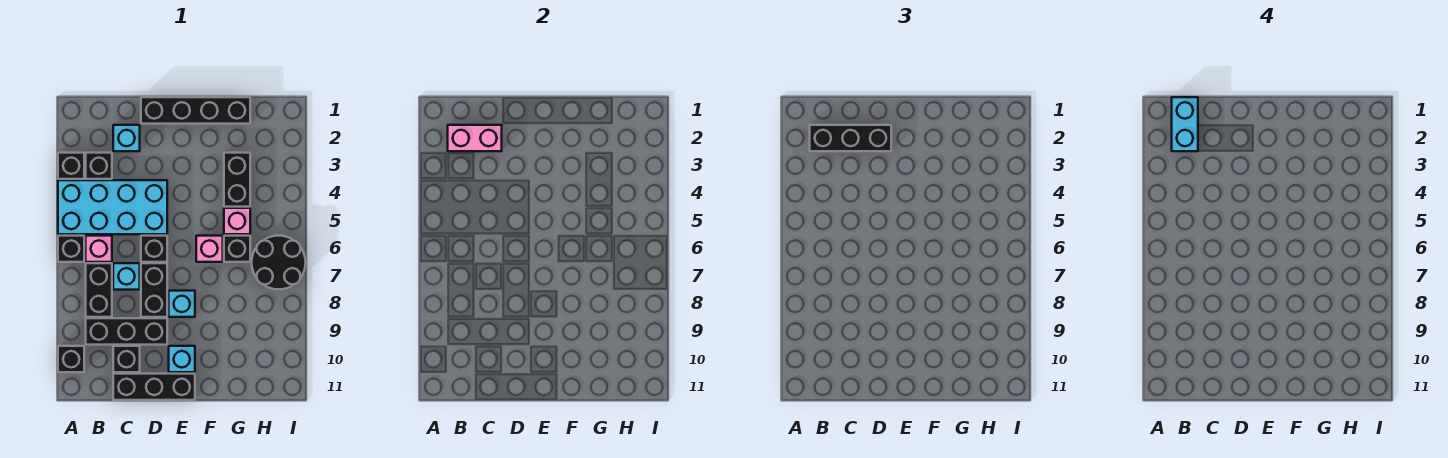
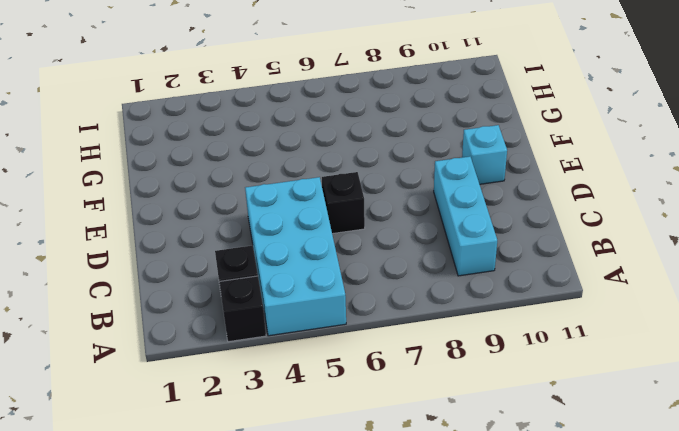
cyan 1x3 brick [434,157,497,276] -> black 1x3 brick [86,318,167,345]
none -> black 1x1 brick [58,236,84,262]
none -> black 1x1 brick [58,346,84,372]
none -> pink 1x1 brick [86,236,112,262]

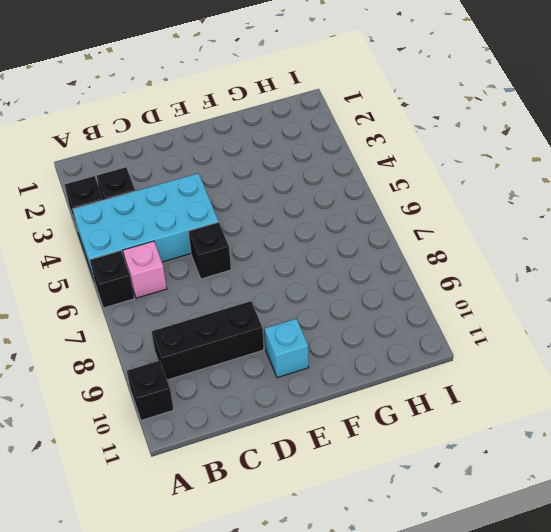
none -> black 1x2 brick [86,263,112,317]
none -> cyan 1x1 brick [113,125,140,151]
none -> cyan 1x1 brick [113,263,140,290]

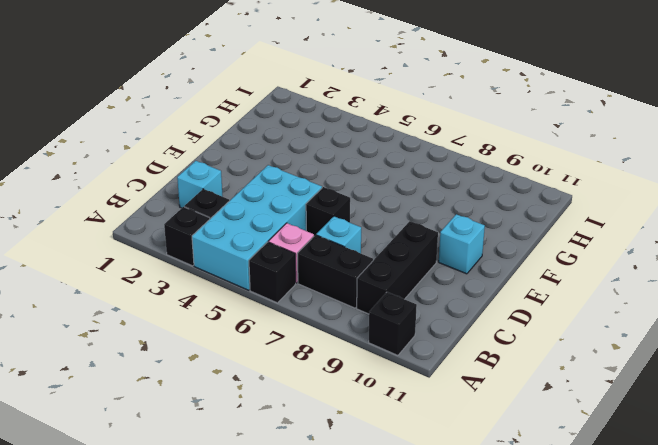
none -> black 1x1 brick [113,346,140,372]
none -> black 1x3 brick [113,374,195,400]
none -> black 1x4 brick [141,97,250,124]

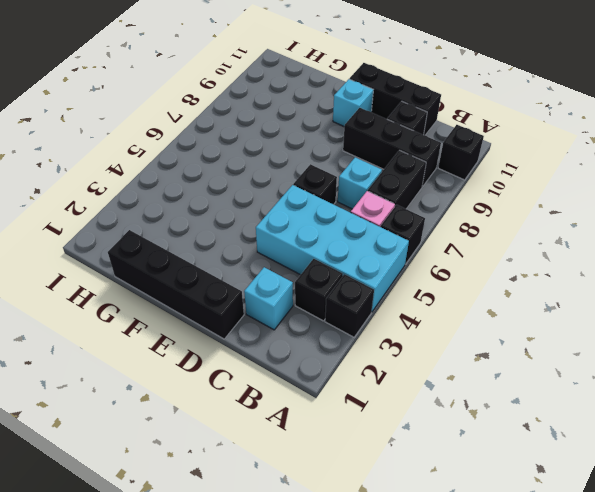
none -> black 1x2 brick [141,263,167,317]
none -> cyan 1x1 brick [169,291,195,317]
none -> pink 1x1 brick [196,236,223,262]

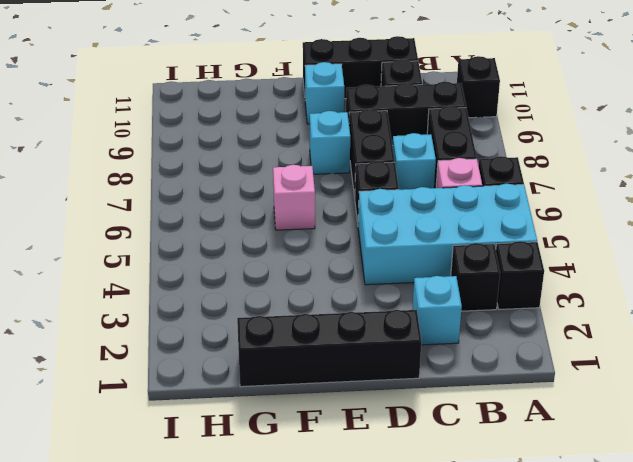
none -> black 1x2 brick [224,153,250,207]
none -> pink 1x1 brick [224,208,250,234]
none -> black 1x1 brick [224,236,250,262]

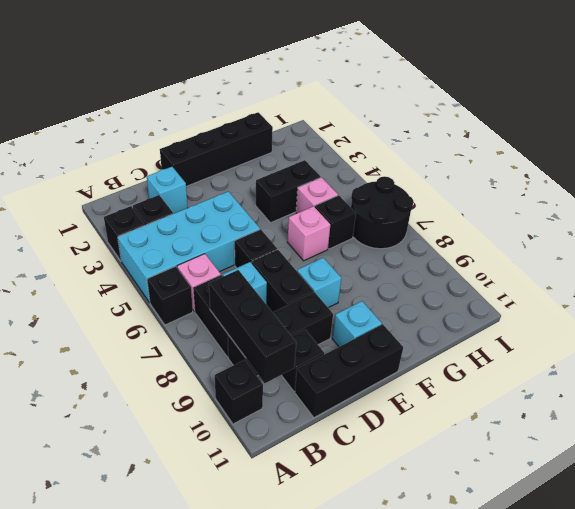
black 1x3 brick [209,270,296,383] -> black 1x3 brick turned to [810,125,891,151]
black 1x2 brick [256,160,321,223] -> black 1x2 brick turned to [224,153,250,207]
none -> pink 1x2 brick [448,125,502,151]
none -> cyan 1x2 brick [1172,97,1198,151]

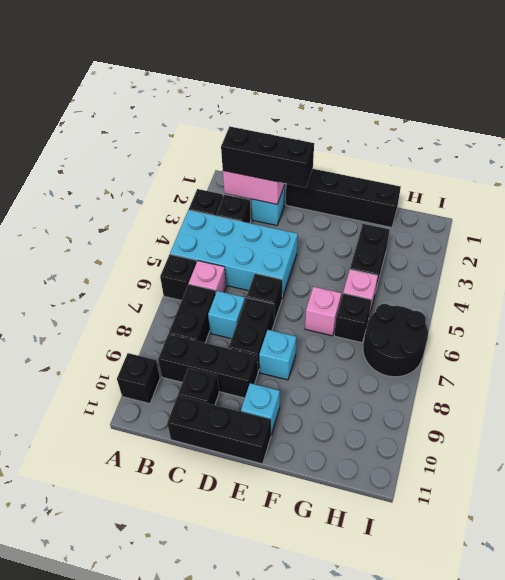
none -> cyan 1x2 brick [1172,97,1198,151]

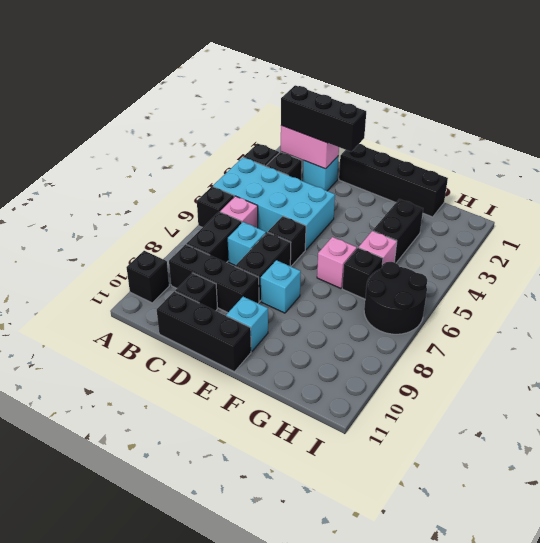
none -> cyan 1x2 brick [1172,97,1198,151]

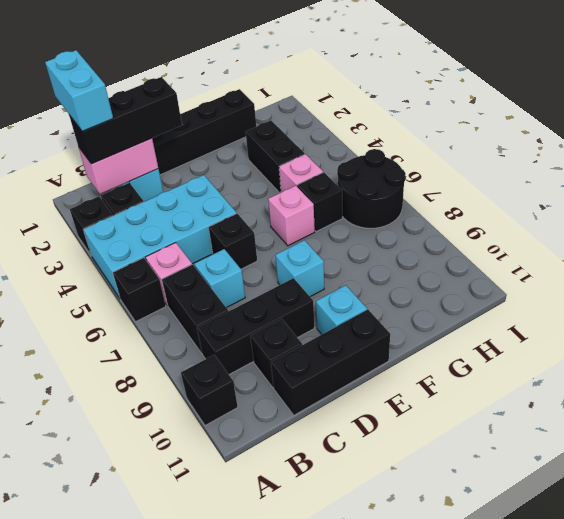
none -> black 1x2 brick [141,263,167,317]

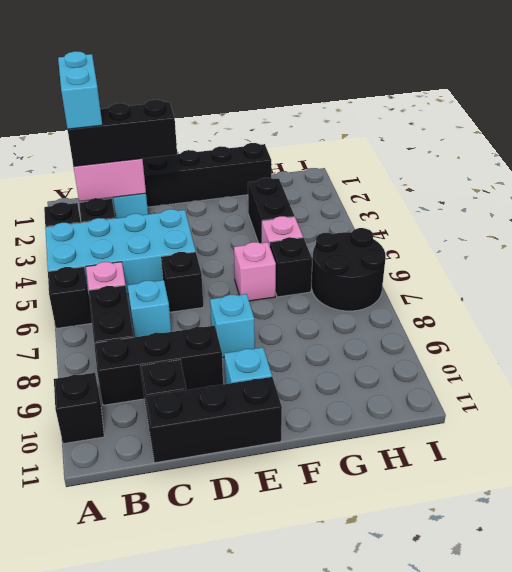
none -> black 1x2 brick [141,263,167,317]

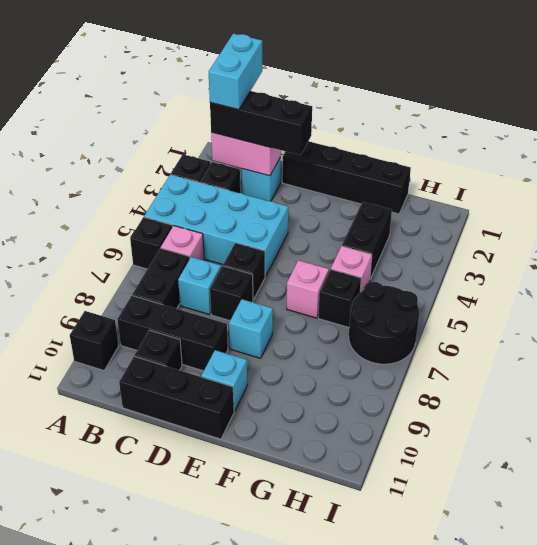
black 1x1 brick [210,266,253,321] -> black 1x2 brick [141,263,167,317]

